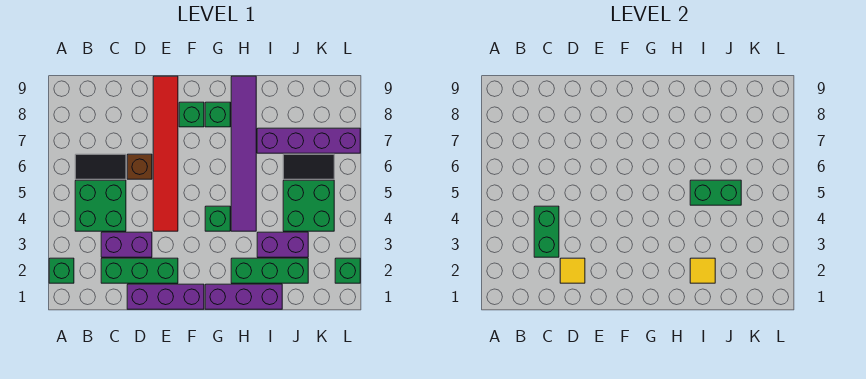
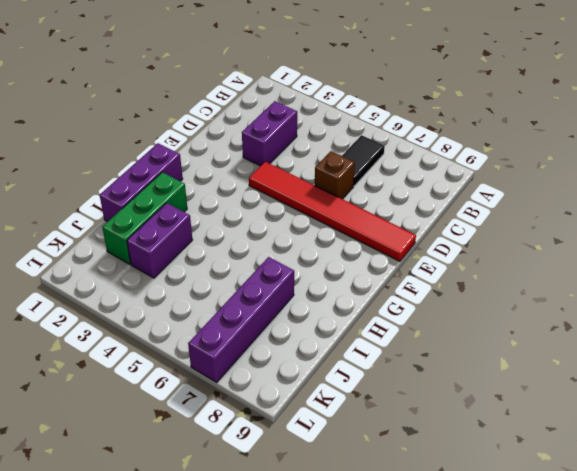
none -> green 1x1 brick [49,258,74,283]
none -> green 2x2 brick [75,180,126,231]
none -> green 1x3 brick [101,258,178,283]

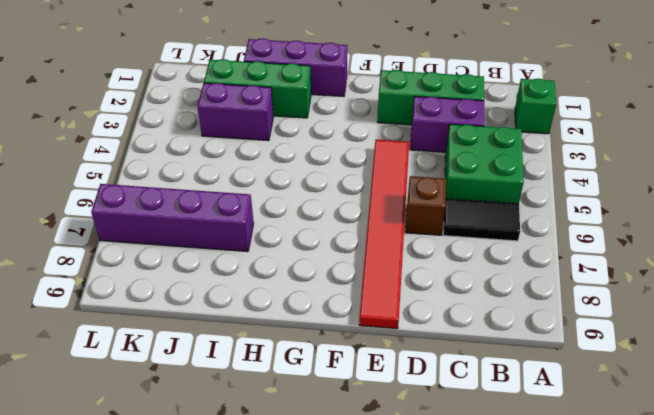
none -> purple 1x3 brick [127,284,204,309]
none -> green 1x1 brick [179,102,204,127]
none -> green 1x1 brick [205,206,230,231]

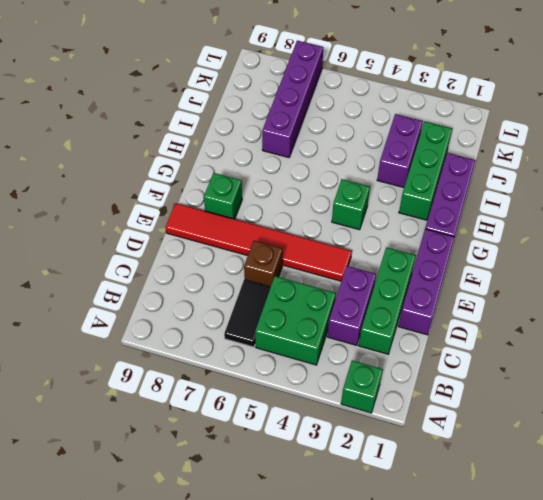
none -> green 1x1 brick [205,102,230,127]
none -> purple 1x6 tile [231,76,256,231]
none -> green 2x2 brick [283,180,334,231]

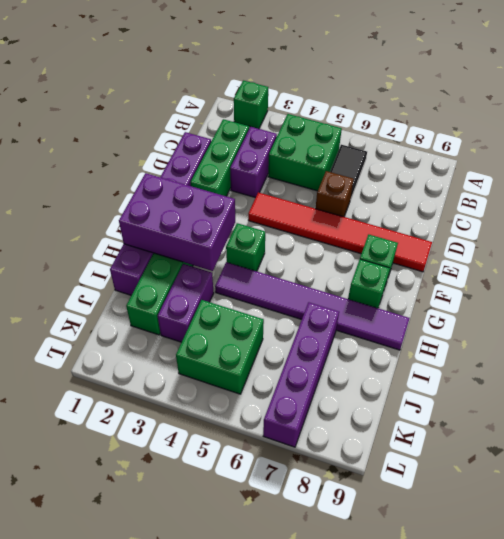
purple 2x3 brick [119,173,235,271] -> none
none -> black 1x2 tile [283,154,334,179]
none -> green 1x1 brick [335,258,360,283]
none -> green 1x2 brick [534,206,559,257]

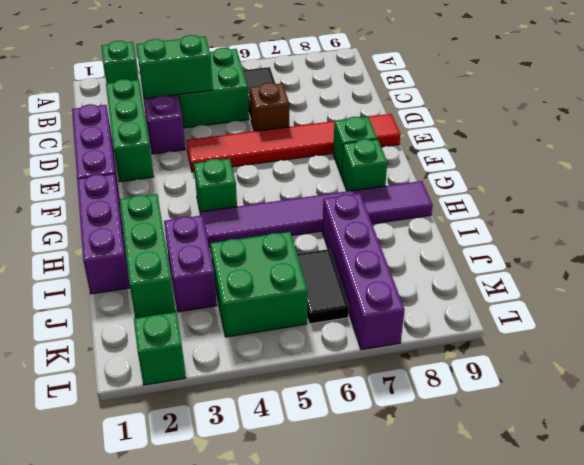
none -> yellow 1x1 tile [560,258,585,283]
none -> yellow 1x1 tile [690,258,715,283]
none -> green 1x2 brick [690,180,741,205]

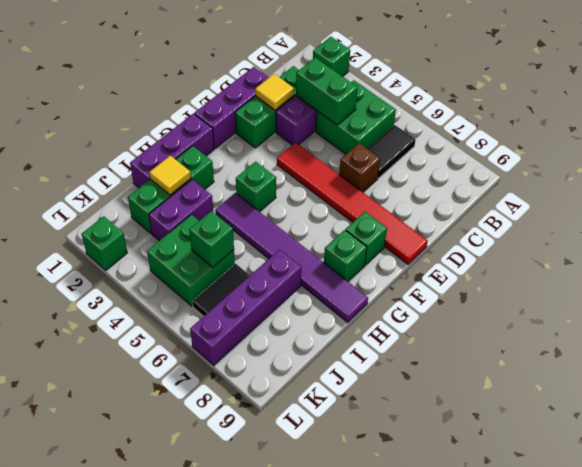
green 1x1 brick [189,211,234,267] -> green 1x2 brick [690,180,741,205]

